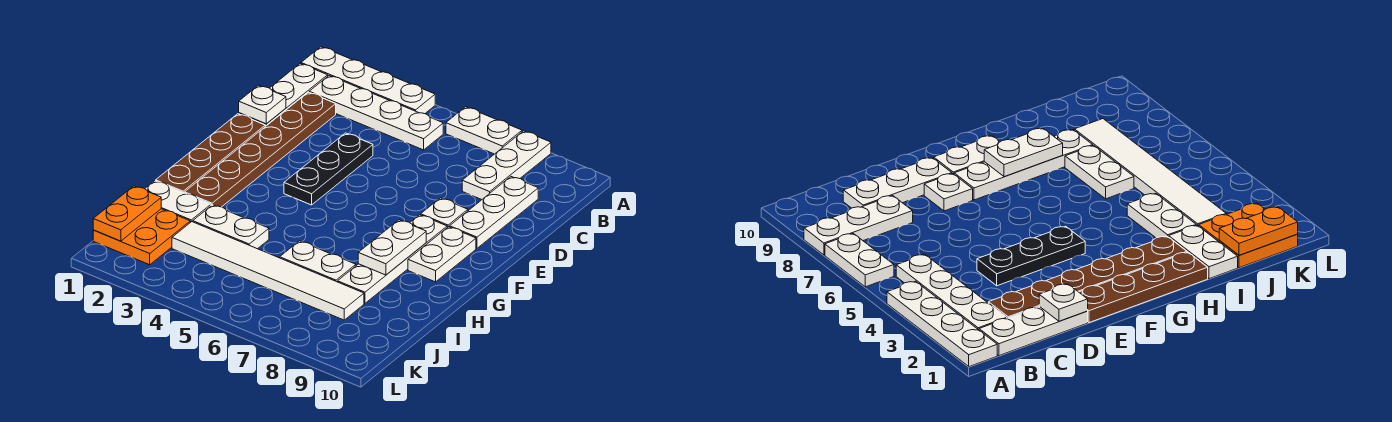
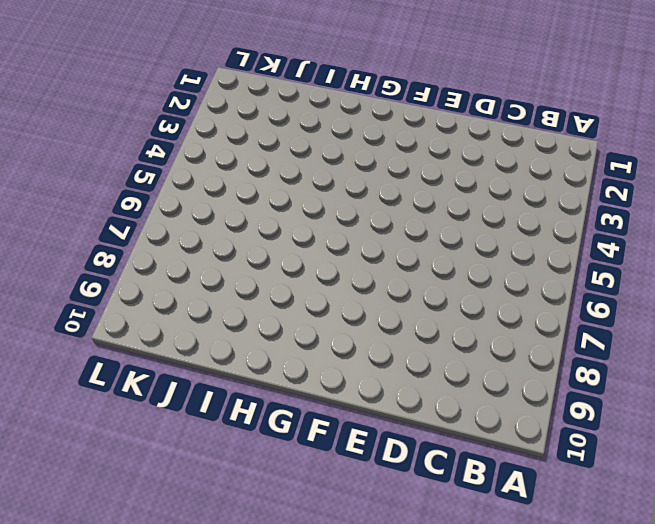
none -> white 1x4 plate [301,47,435,114]
none -> white 1x2 plate [446,107,522,154]
none -> white 1x3 plate [462,131,551,200]

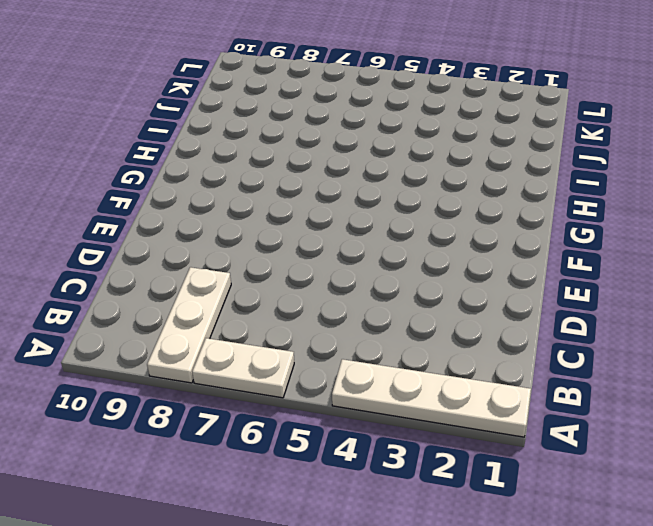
none -> white 1x3 plate [239,64,328,127]
none -> white 1x4 plate [309,76,443,150]
none -> brown 1x6 plate [185,92,336,207]

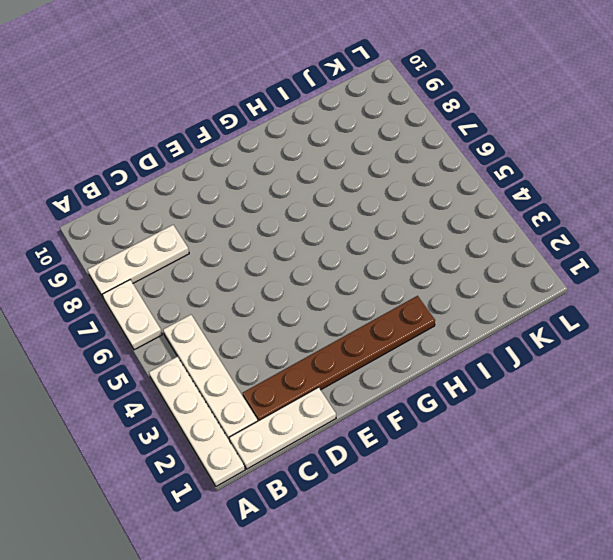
none -> white 1x3 plate [450,177,538,248]
none -> black 1x3 plate [284,133,373,205]
none -> brown 1x4 plate [156,114,265,193]

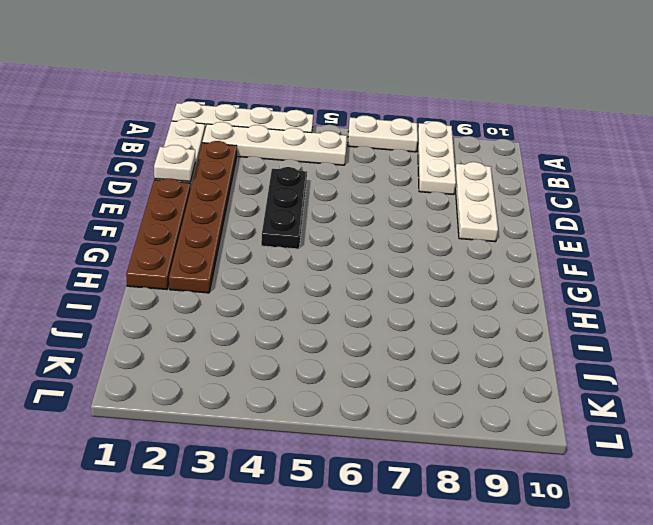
none -> white 1x1 plate [421,198,468,227]
none -> white 1x4 plate [338,215,447,303]
none -> white 1x2 plate [408,227,476,282]

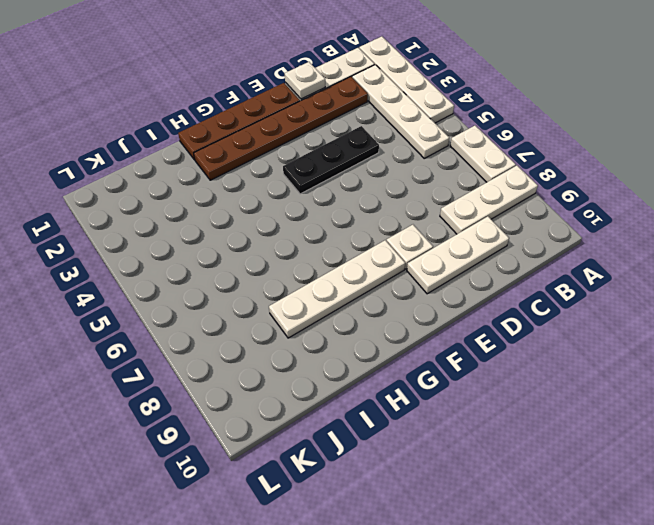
none -> white 1x2 plate [408,227,476,282]
none -> white 1x2 plate [145,181,211,222]
none -> white 1x2 plate [193,205,269,249]

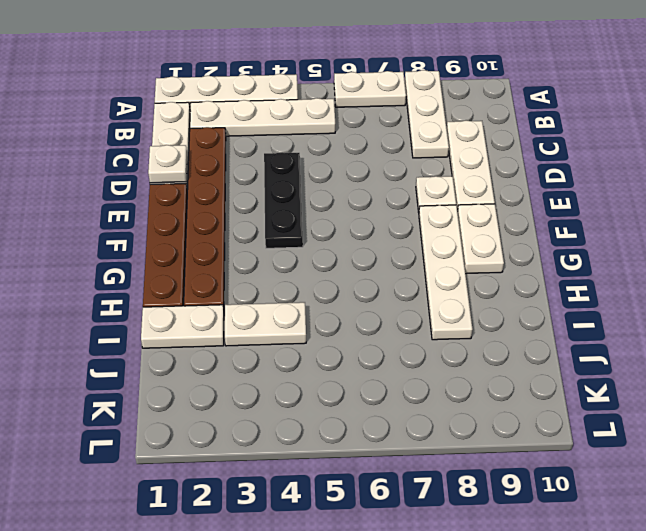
none -> white 1x2 plate [280,241,356,282]
none -> orange 2x2 plate [93,209,190,265]
none -> white 1x6 tile [172,222,364,320]

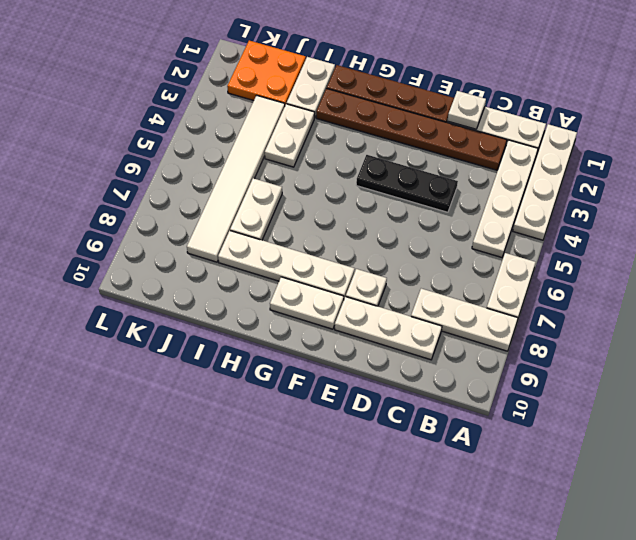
none -> white 1x2 plate [358,220,426,275]
none -> orange 1x2 plate [93,186,161,241]

